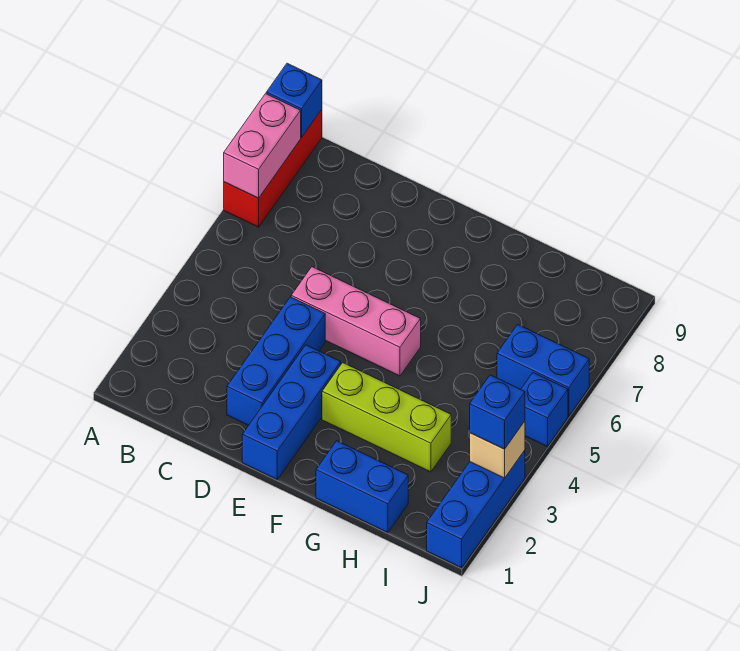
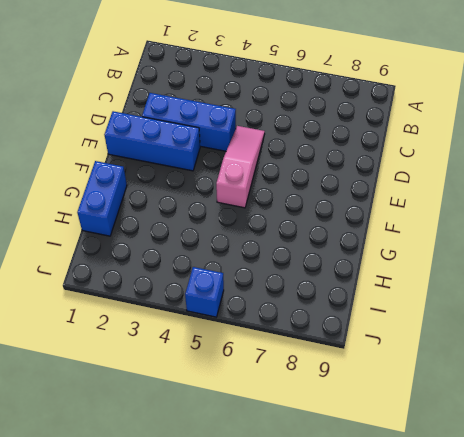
pink 1x3 slope [216,126,265,208] -> pink 1x3 brick [291,267,421,376]
none -> red 1x3 brick [224,110,322,227]
none -> lime 1x3 brick [322,363,451,472]
none -> blue 1x2 brick [497,325,589,416]

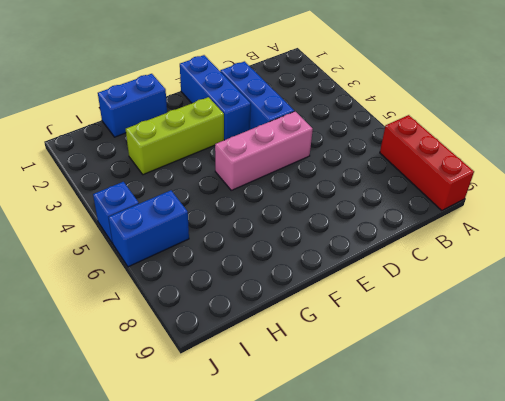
none -> blue 1x3 brick [427,450,525,568]
none -> pink 1x2 brick [224,94,301,198]
none -> blue 1x1 brick [266,63,322,137]

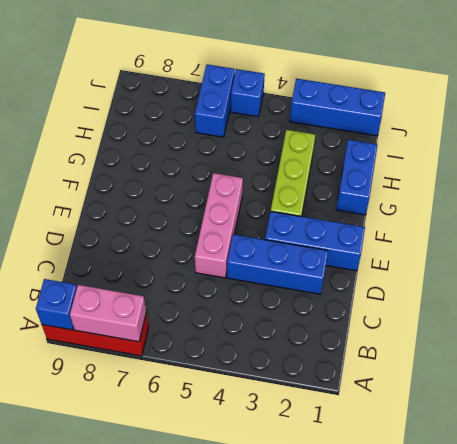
none -> tan 1x1 brick [470,421,525,478]
none -> blue 1x1 brick [470,375,525,449]

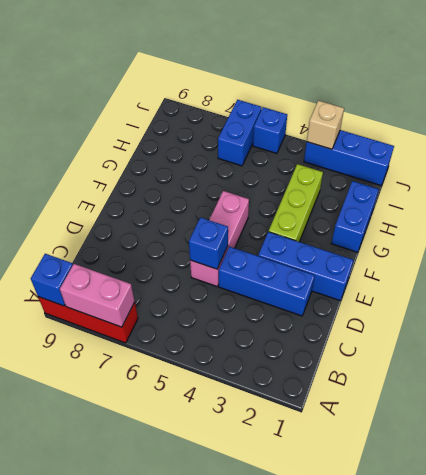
blue 1x1 brick [189,218,228,269] -> blue 1x1 brick moved to [470,375,525,449]

